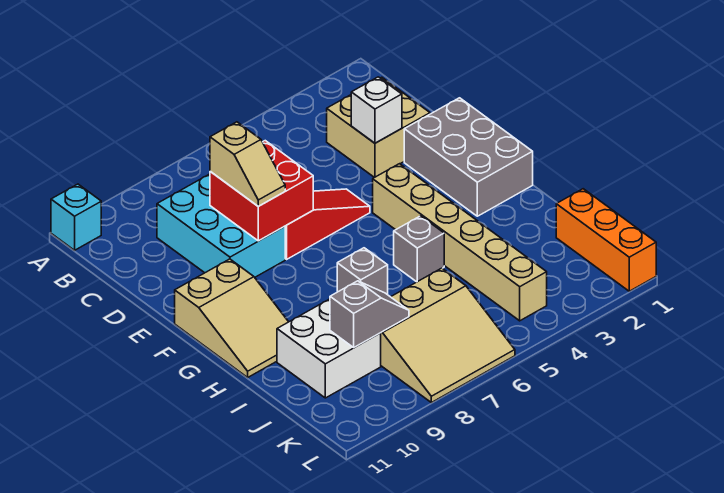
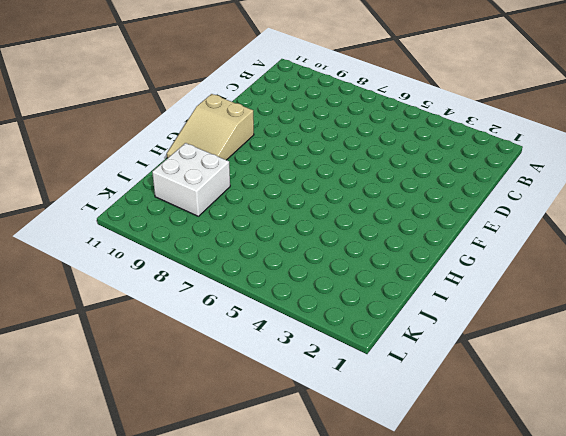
none -> cyan 1x1 brick [51,184,101,250]
none -> tan 2x2 brick [327,77,430,178]
none -> cyan 2x3 brick [157,174,285,277]

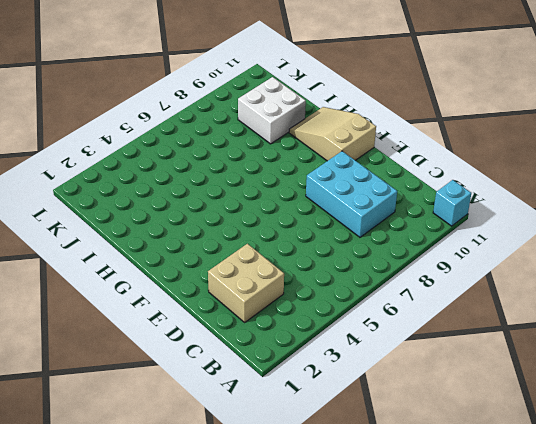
none -> grey 2x3 brick [404,98,533,216]
none -> red 1x3 slope [285,189,370,259]
none -> tan 1x6 brick [373,164,547,321]

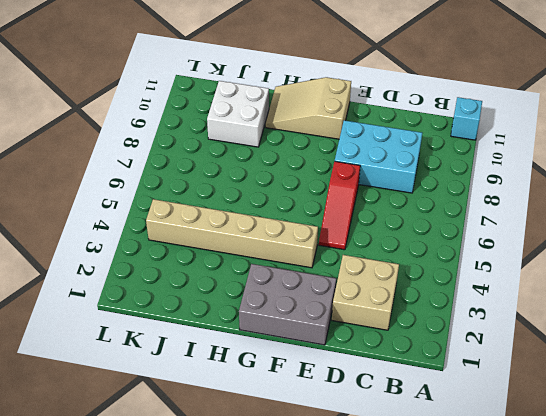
none -> grey 1x1 brick [394,216,444,282]
none -> grey 1x1 brick [337,248,388,295]
none -> orange 1x3 brick [556,189,656,291]

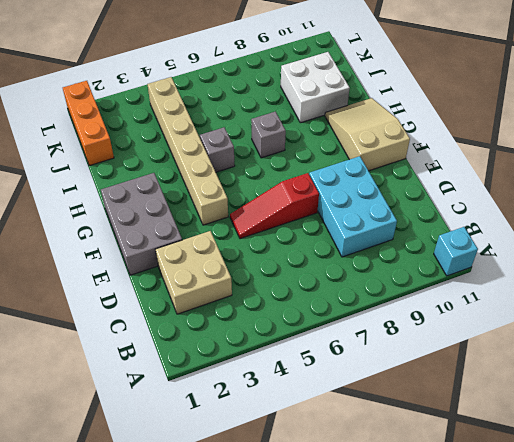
none -> tan 3x3 slope [381,268,515,403]
none -> white 1x1 brick [351,77,402,143]
none -> red 2x2 brick [210,141,313,241]

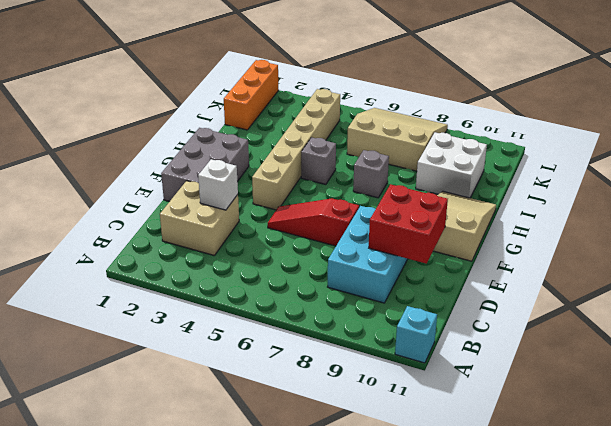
red 2x2 brick [369,184,448,264] -> red 2x2 brick moved to [210,141,313,241]
none -> grey 1x2 slope [330,281,409,347]
none -> tan 1x2 slope [210,122,285,206]

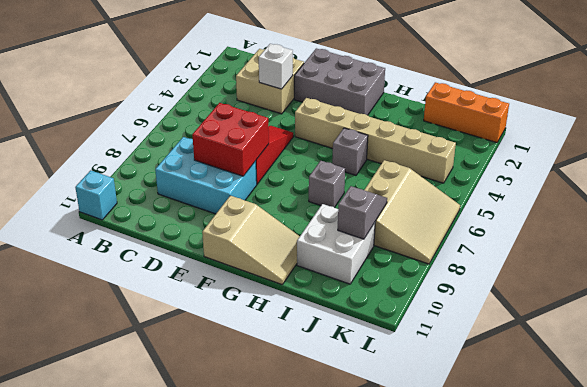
none -> tan 1x2 slope [210,122,285,206]

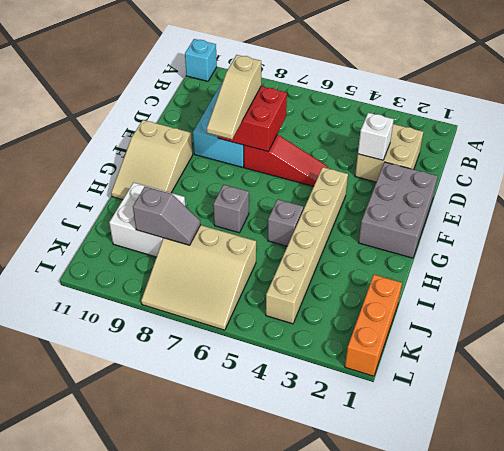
tan 1x3 slope [207,55,261,139] -> tan 1x2 slope [210,122,285,206]

